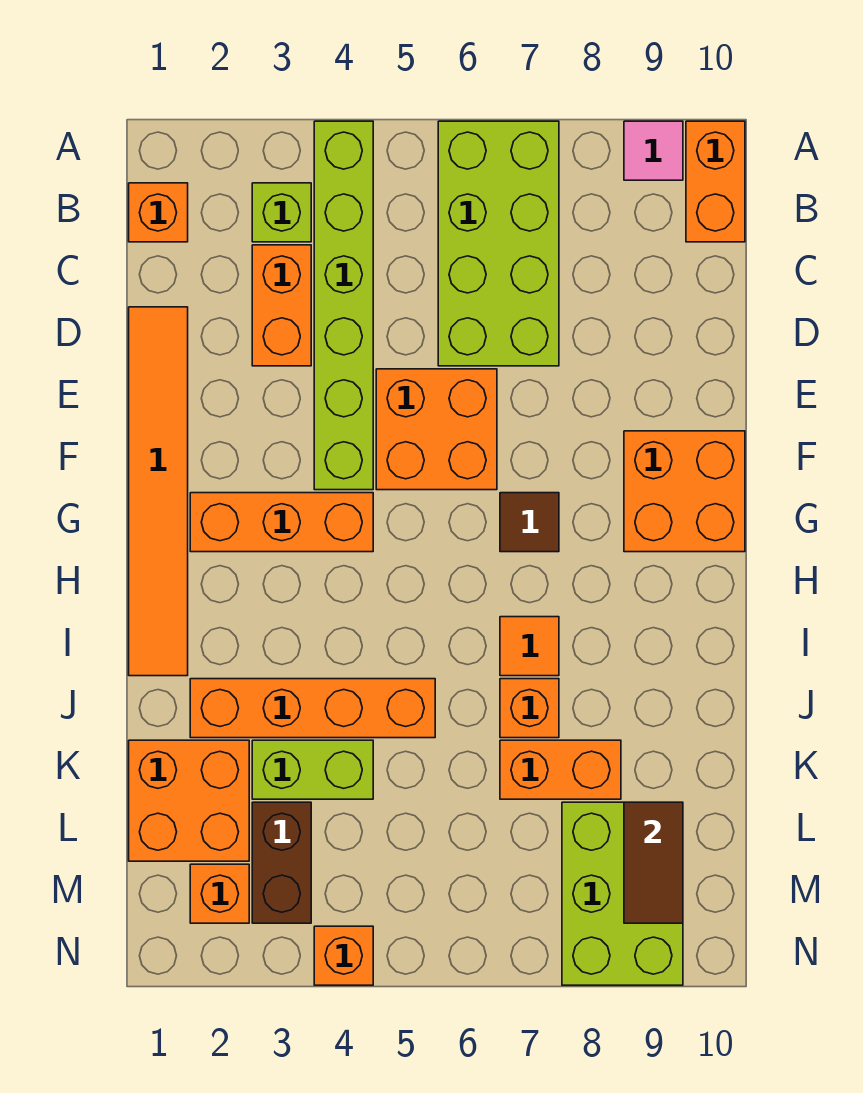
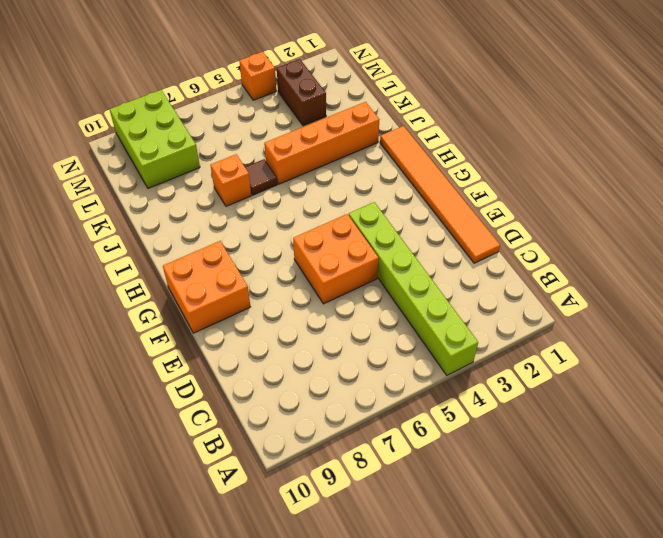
brown 1x1 tile [245,159,278,195] -> brown 1x1 tile moved to [500,493,559,552]
none -> lime 2x4 brick [438,121,559,366]
none -> pink 1x1 tile [624,121,683,180]
none -> orange 1x2 brick [686,121,745,242]

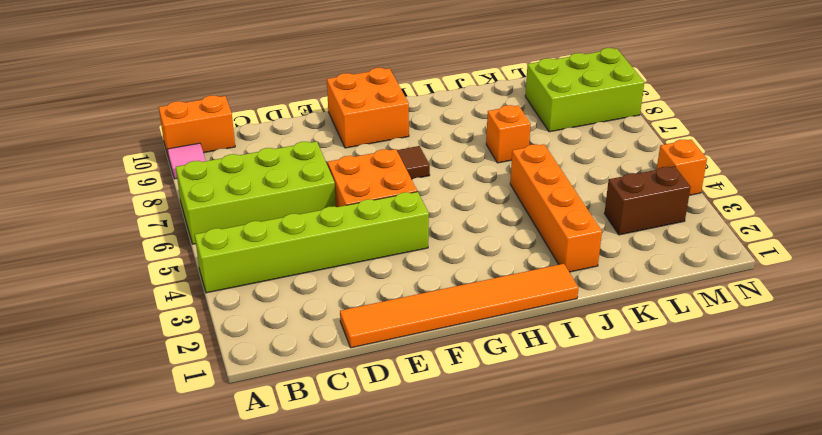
none -> orange 1x1 brick [129,183,188,242]
none -> lime 1x1 brick [252,183,311,242]
none -> orange 1x2 brick [252,245,311,366]

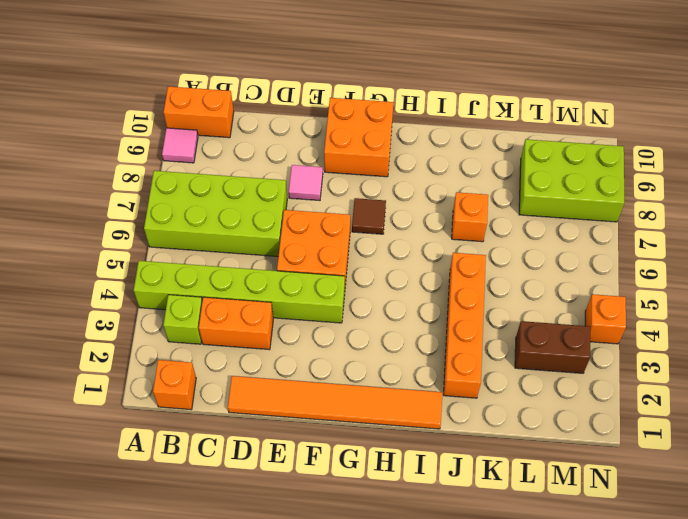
pink 1x1 tile [289,165,323,201] -> none
none -> orange 1x3 brick [190,493,373,552]
none -> orange 1x1 tile [500,617,559,676]
none -> orange 2x2 brick [129,740,249,861]

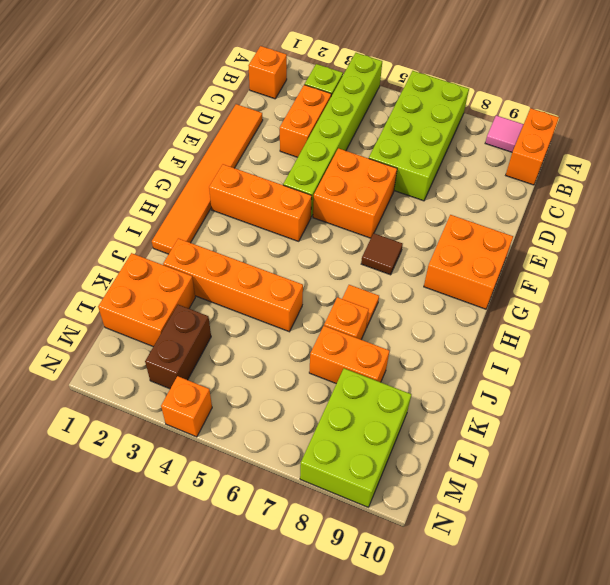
none -> lime 1x2 brick [252,740,373,799]
none -> orange 1x1 brick [190,864,249,923]
none -> brown 1x2 tile [624,802,683,923]

